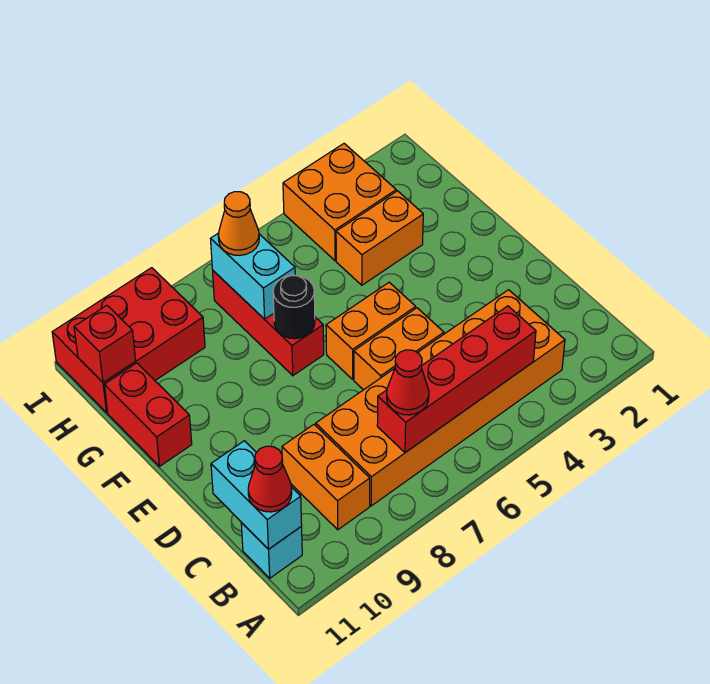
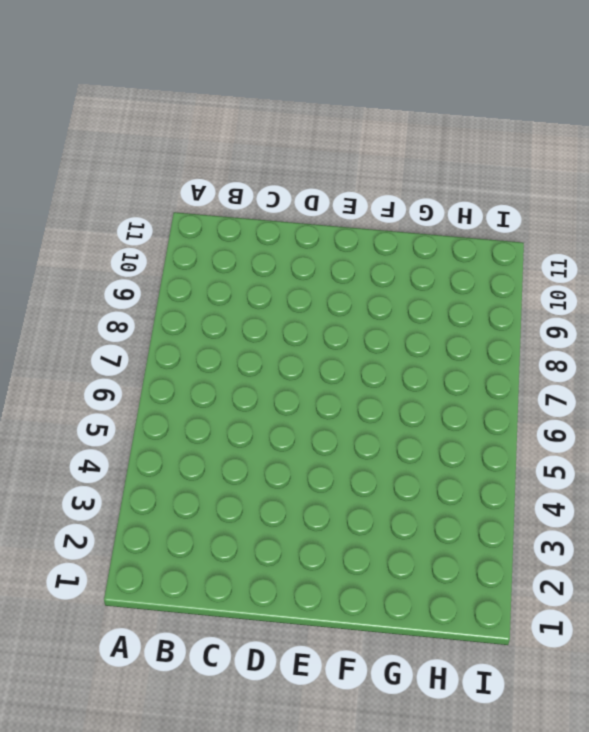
none -> orange 2x6 brick [316,290,565,506]
none -> orange 1x2 brick [282,425,370,530]
none -> cyan 1x1 brick [241,523,302,578]

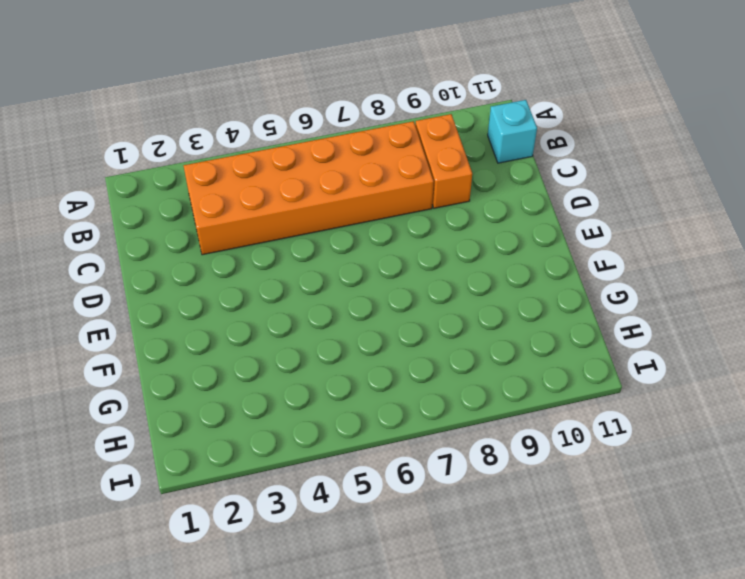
none -> orange 1x2 brick [354,308,444,390]
none -> orange 1x2 brick [326,282,416,379]
none -> red 1x3 brick [213,271,324,376]

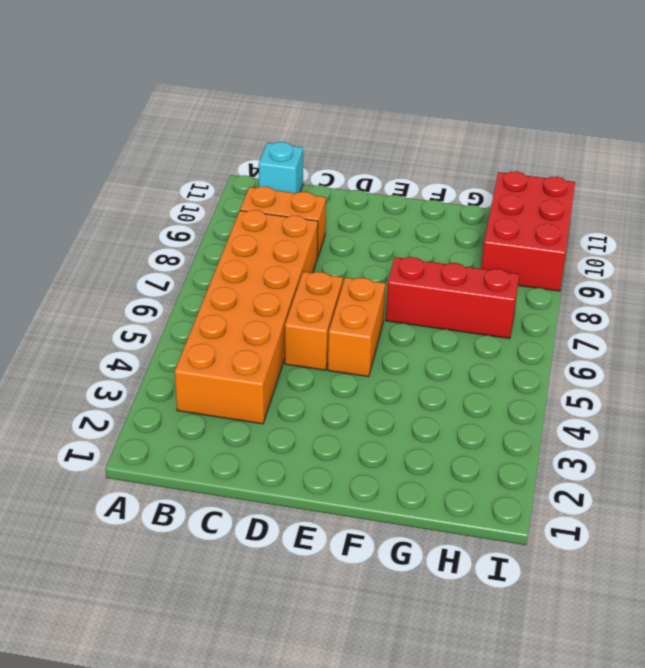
none -> red 1x2 brick [104,363,192,466]
none -> orange 1x2 brick [336,191,423,285]
none -> orange 2x2 brick [283,144,396,261]

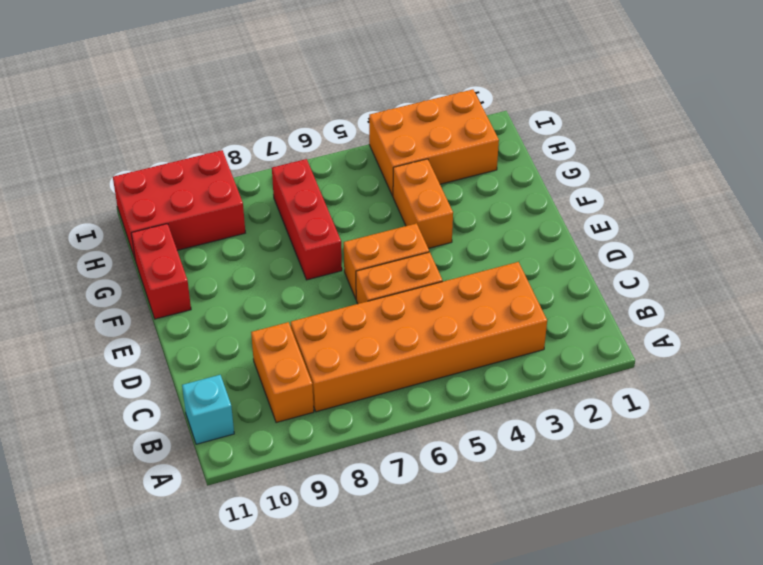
orange 1x2 brick [393,159,453,248] -> orange 1x2 brick turned to [336,191,423,285]
orange 2x3 brick [369,89,499,196] -> orange 2x2 brick [283,144,396,261]
none -> red 1x4 brick [377,306,536,453]
none -> cyan 1x2 brick [211,441,302,549]
none -> black 1x1 round brick [273,275,315,339]

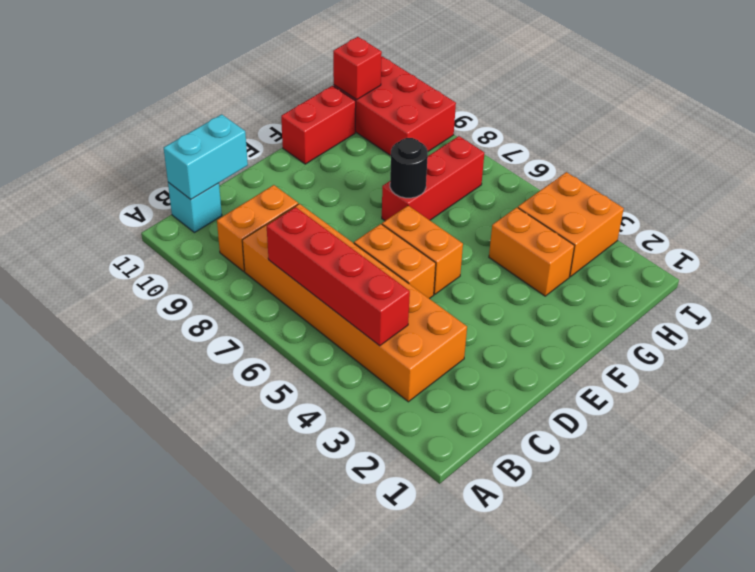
none -> cyan 1x2 brick [211,233,295,319]
none -> red 1x1 cone [387,350,429,415]
none -> red 1x1 cone [248,446,292,512]

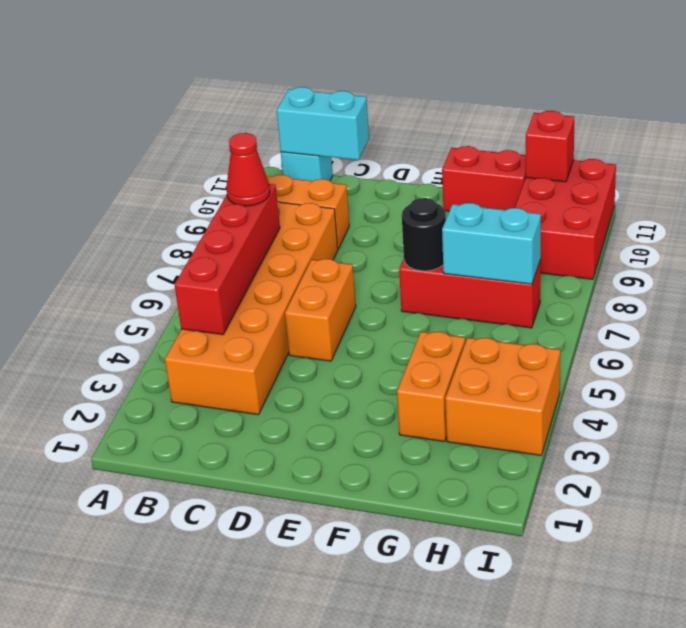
none -> orange 1x2 brick [326,282,416,379]
none -> red 1x1 cone [248,446,292,512]
none -> orange 1x1 cone [218,192,259,255]

